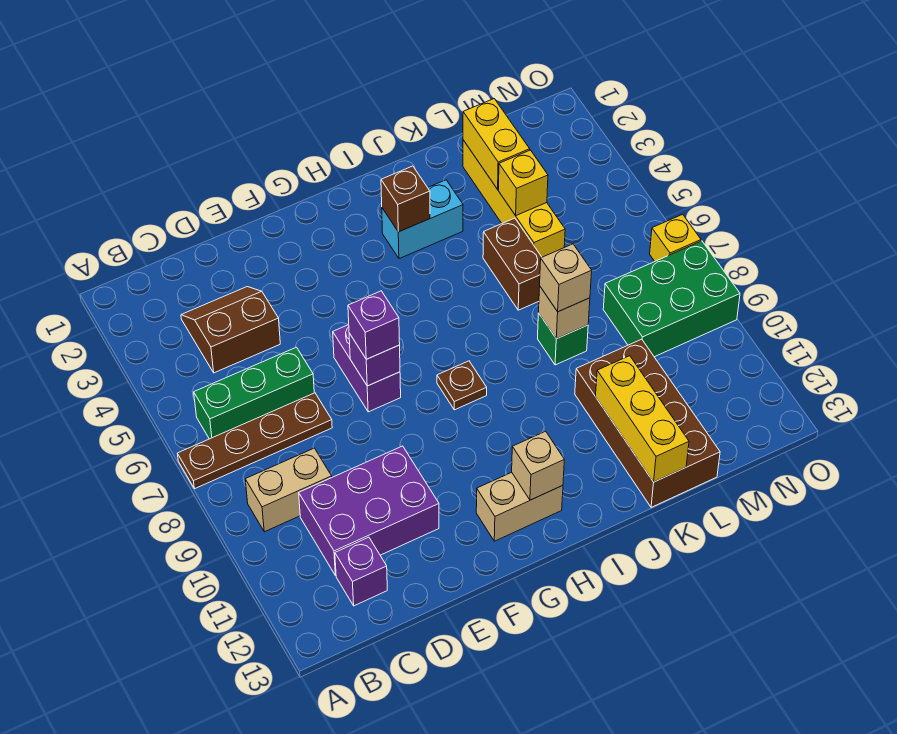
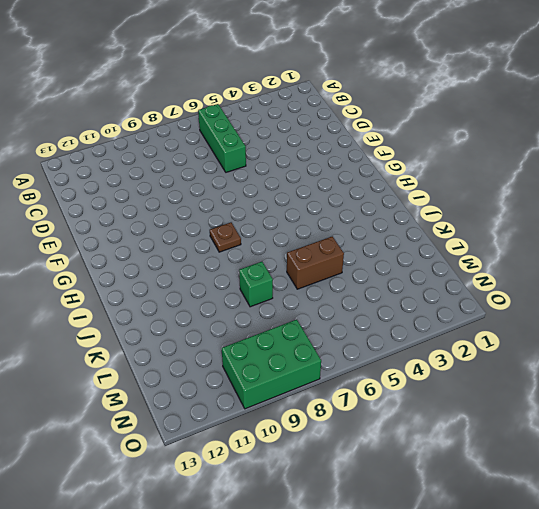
green 2x3 brick [222,319,321,409] -> green 2x3 brick turned to [603,241,740,357]
none -> brown 1x4 plate [177,393,332,489]
none -> tan 1x2 brick [245,448,332,532]
none -> brown 2x2 slope [181,287,280,373]

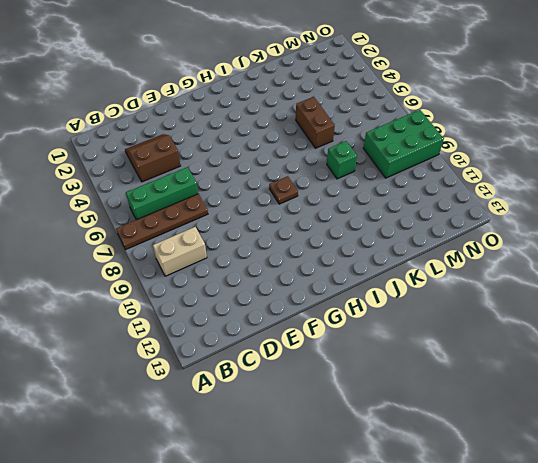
none -> purple 2x3 brick [299,446,439,576]
none -> purple 1x1 brick [335,537,387,606]
none -> purple 1x2 brick [333,325,401,412]

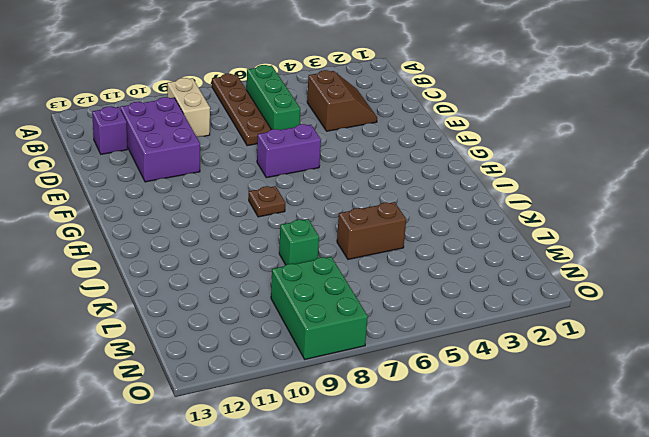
none -> tan 1x2 brick [476,472,563,541]
none -> cyan 1x2 brick [382,180,463,259]
none -> brown 2x4 brick [575,339,720,507]

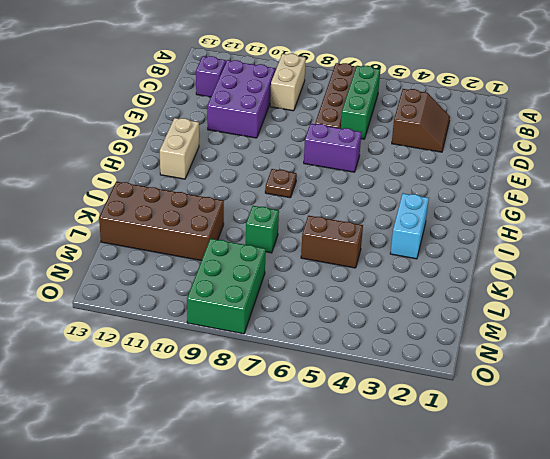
none -> yellow 1x4 brick [463,140,565,257]
none -> yellow 1x1 brick [650,214,701,261]
none -> purple 1x1 brick [349,333,400,386]

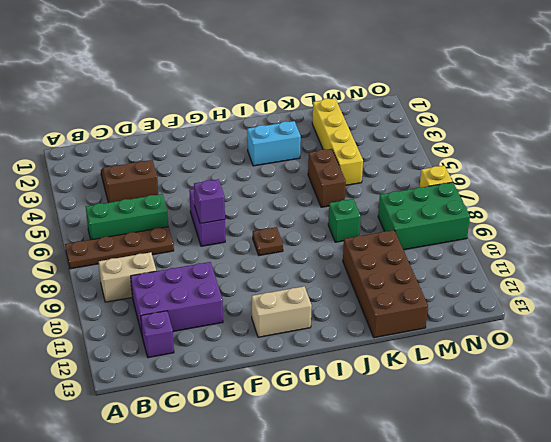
none -> tan 1x1 brick [512,431,564,500]
none -> brown 1x1 brick [381,166,430,232]
none -> tan 1x1 brick [539,287,590,339]

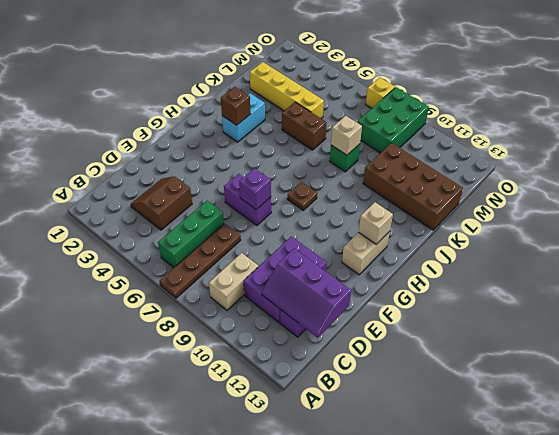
purple 2x3 slope [262,249,351,338] -> none
none -> yellow 1x3 brick [595,356,689,482]
none -> yellow 1x2 brick [463,99,530,189]
none -> yellow 1x1 brick [499,150,548,215]

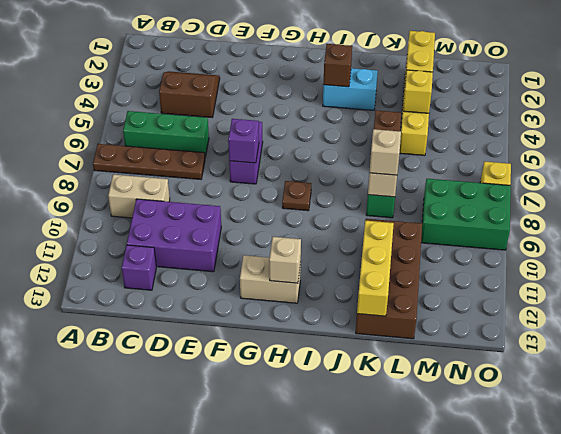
none -> purple 1x1 brick [348,291,400,359]

